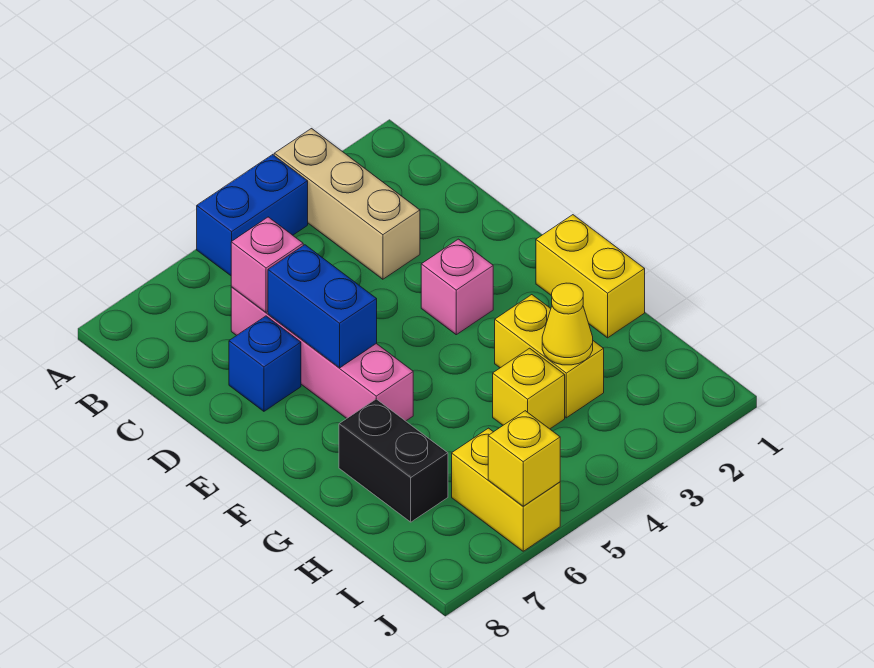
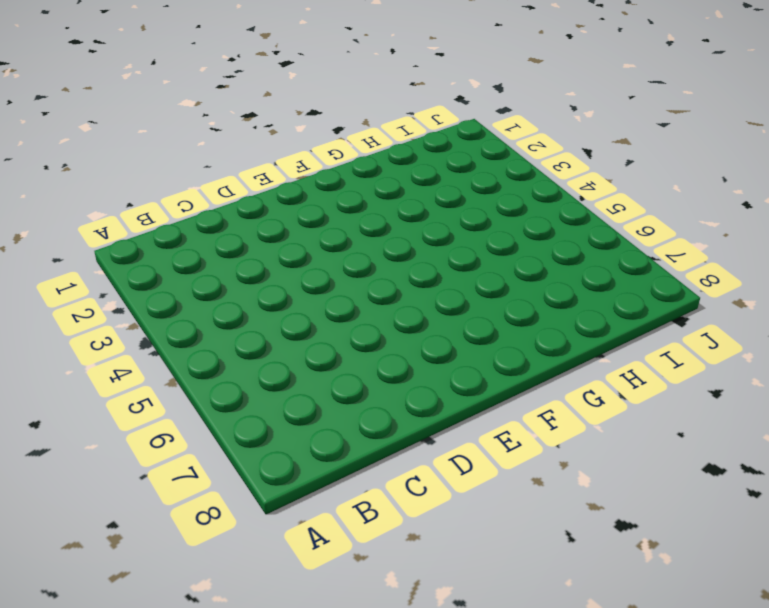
none -> tan 1x3 brick [274,129,420,279]
none -> blue 1x2 brick [197,155,308,276]
none -> pink 1x4 brick [231,287,413,421]

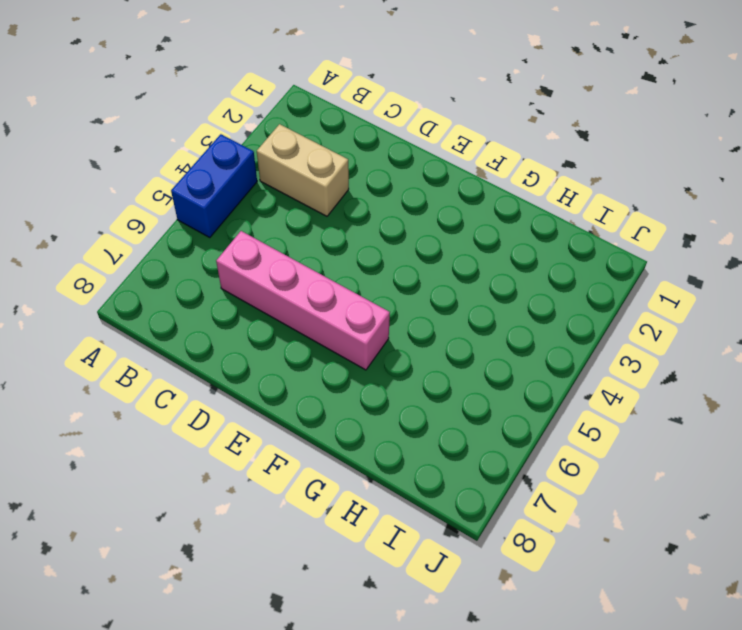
tan 1x2 brick [257,124,349,216] -> tan 1x3 brick [274,129,420,279]
none -> blue 1x1 brick [229,316,301,411]
none -> pink 1x1 brick [421,239,493,335]
none -> yellow 1x2 brick [536,215,645,338]

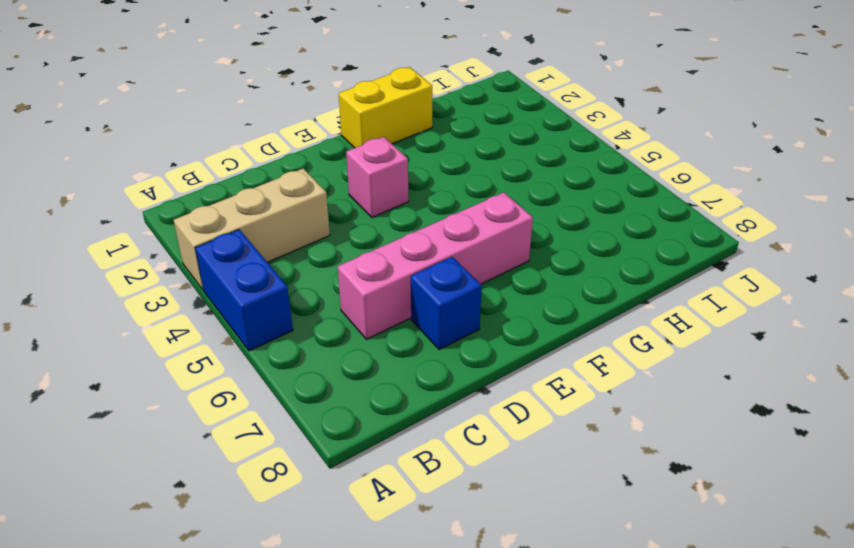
none -> yellow 1x2 brick [495,295,604,418]
none -> black 1x2 brick [339,399,448,522]
none -> yellow 1x1 brick [493,348,565,429]

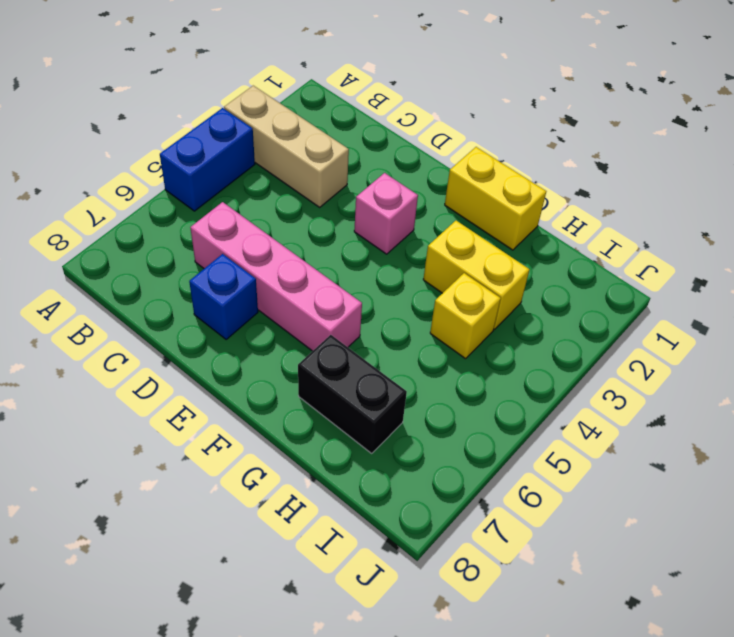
none -> yellow 1x2 brick [452,428,560,551]
none -> pink 1x1 brick [231,217,303,313]
none -> blue 1x2 brick [268,245,377,368]

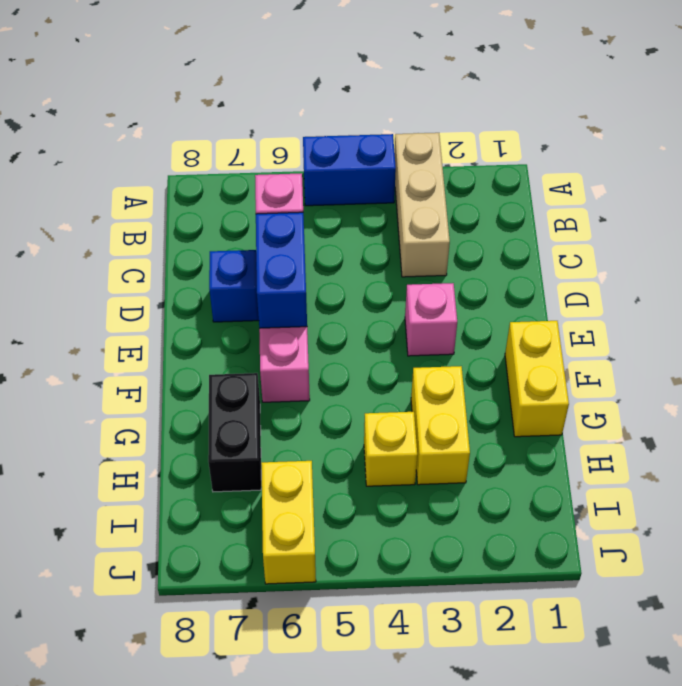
none -> yellow 1x1 cone [542,283,593,365]
none -> yellow 1x1 brick [488,411,560,506]

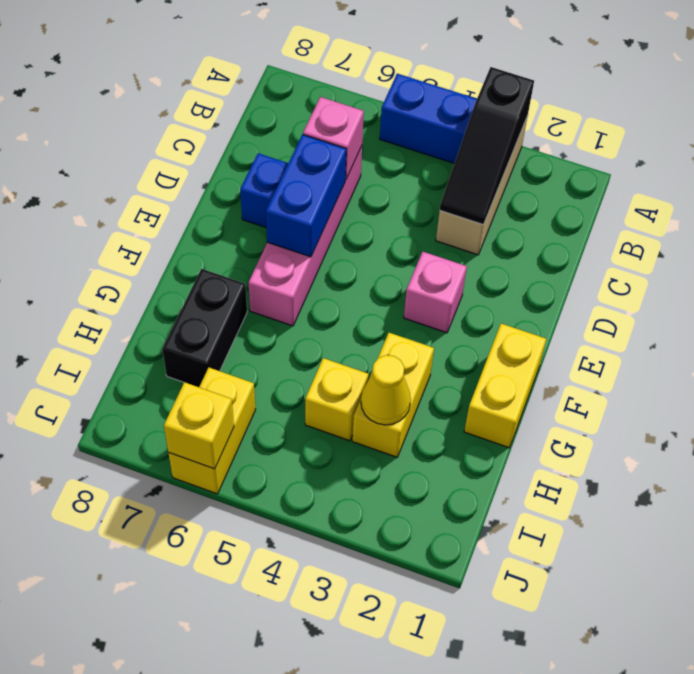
black 1x3 slope [440,67,534,225] -> none

